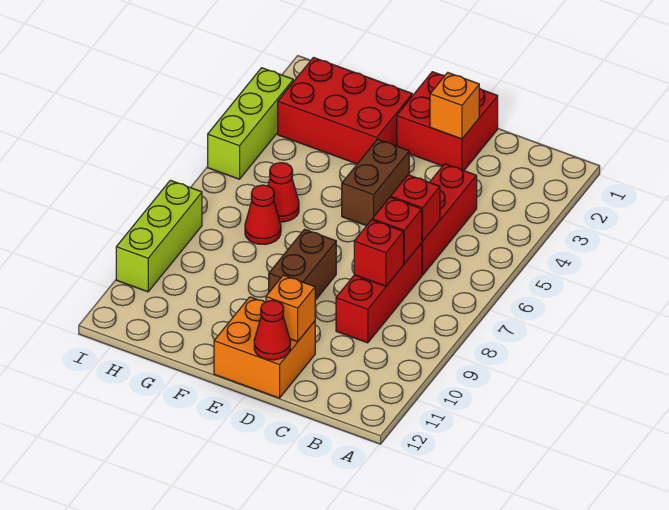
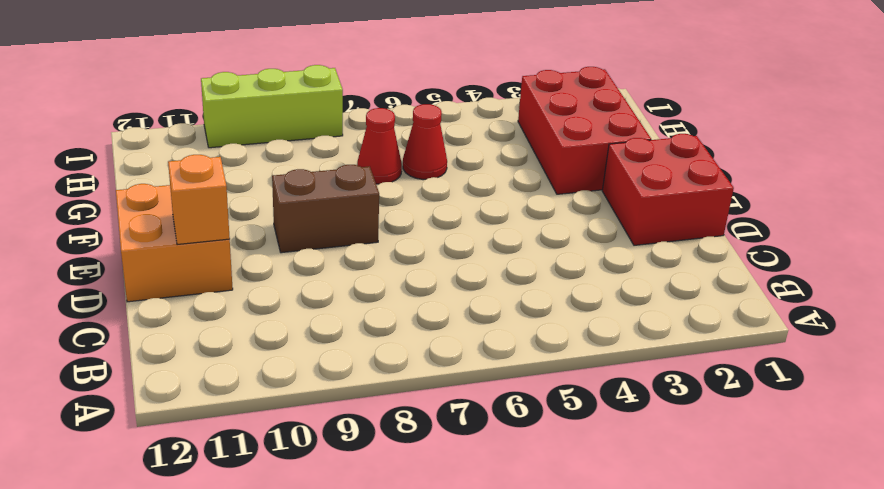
none -> red 1x3 brick [422,164,477,275]
none -> red 1x3 brick [336,243,422,343]
none -> brown 1x2 brick [342,139,409,226]

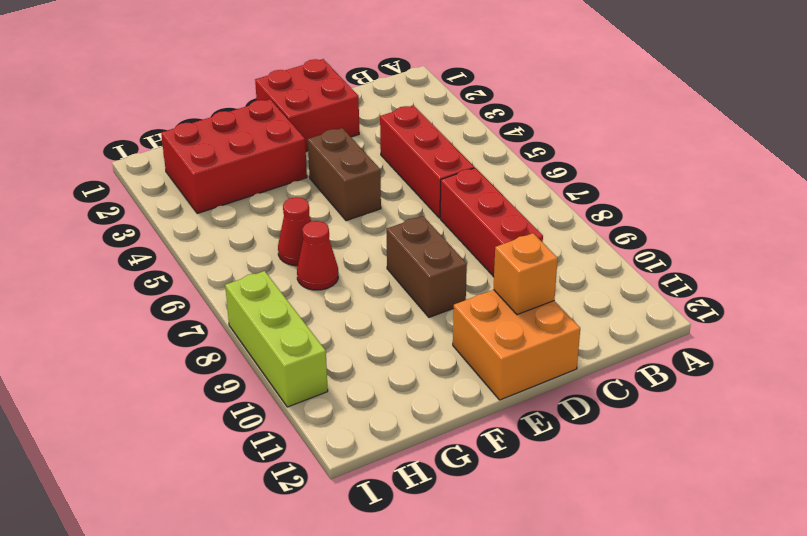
none -> lime 1x3 brick [208,68,293,179]
none -> red 1x1 brick [391,175,440,241]
none -> red 1x1 brick [372,197,422,264]

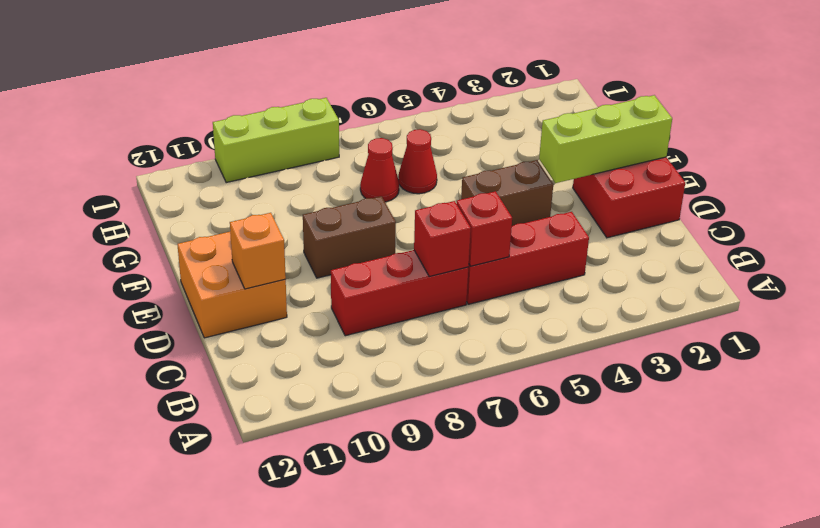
lime 1x3 brick [539,95,672,183] -> lime 1x3 brick moved to [208,68,293,179]
none -> red 2x3 brick [278,58,412,164]
none -> red 1x1 brick [354,220,404,286]
none -> orange 1x1 brick [430,73,479,139]

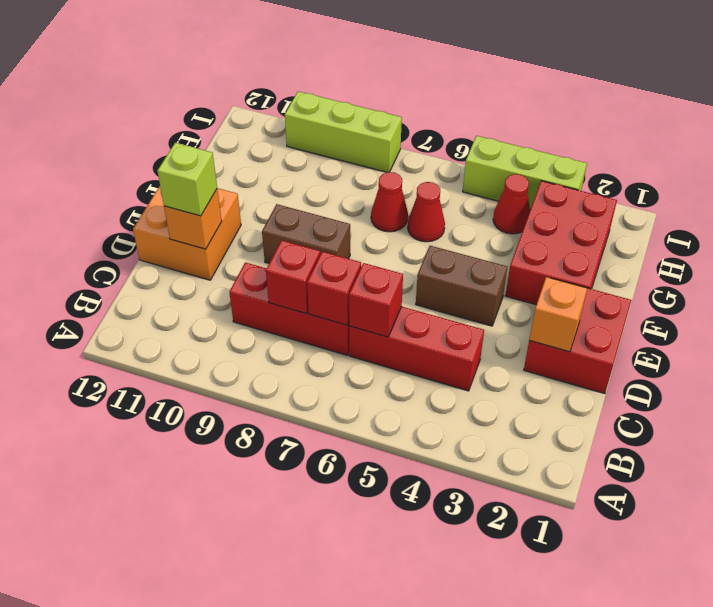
lime 1x1 brick [158,143,217,216] -> none
red 1x1 cone [493,174,530,234] -> red 1x1 cone moved to [254,301,290,360]

